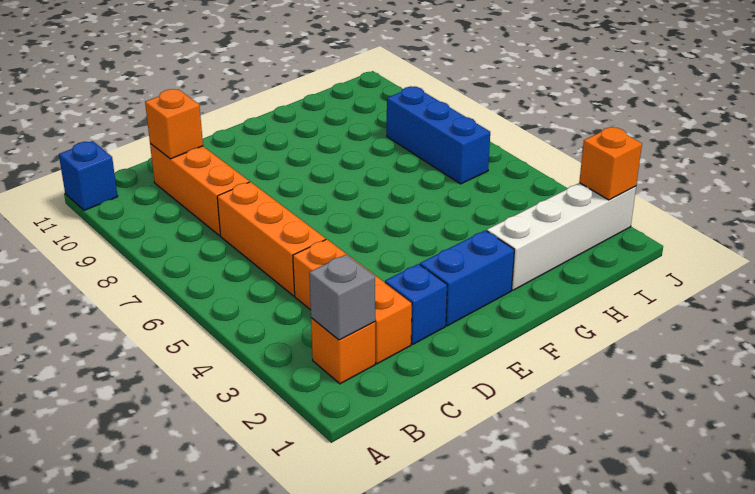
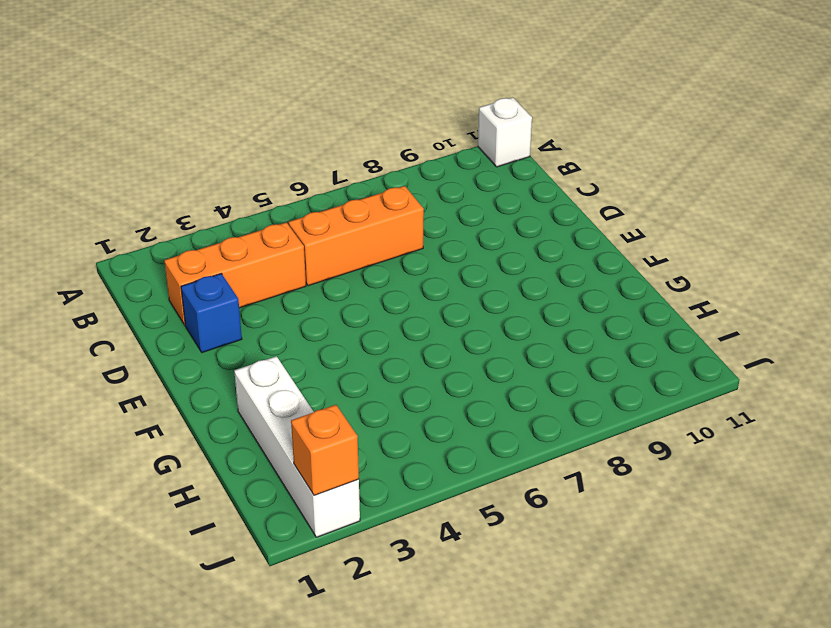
white 1x1 brick [478,97,532,167] -> blue 1x1 brick [59,141,118,210]
none -> orange 1x1 brick [311,318,375,384]
none -> orange 1x3 brick [150,143,249,236]
none -> blue 1x2 brick [420,230,514,326]

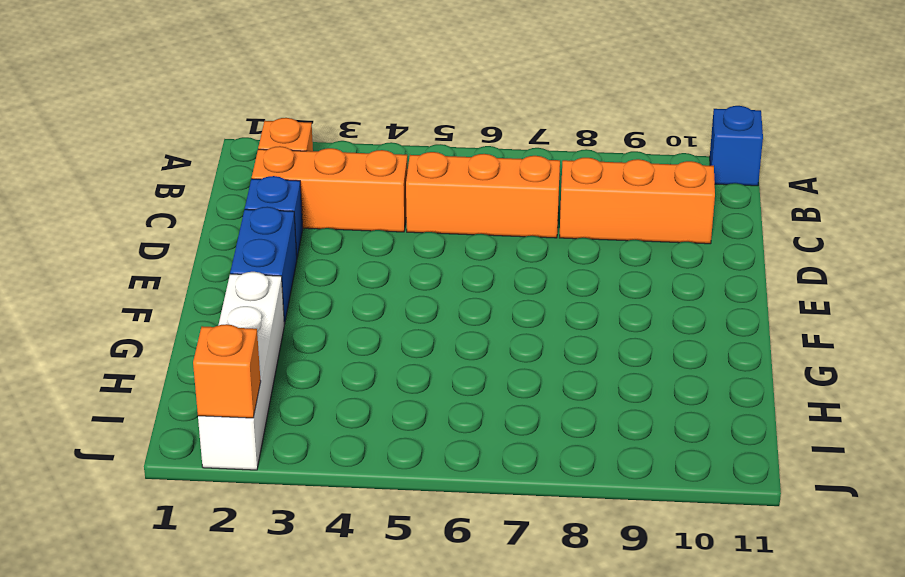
none -> blue 1x3 brick [387,86,490,184]
none -> grey 1x1 brick [309,255,375,340]
none -> orange 1x1 brick [145,89,203,159]

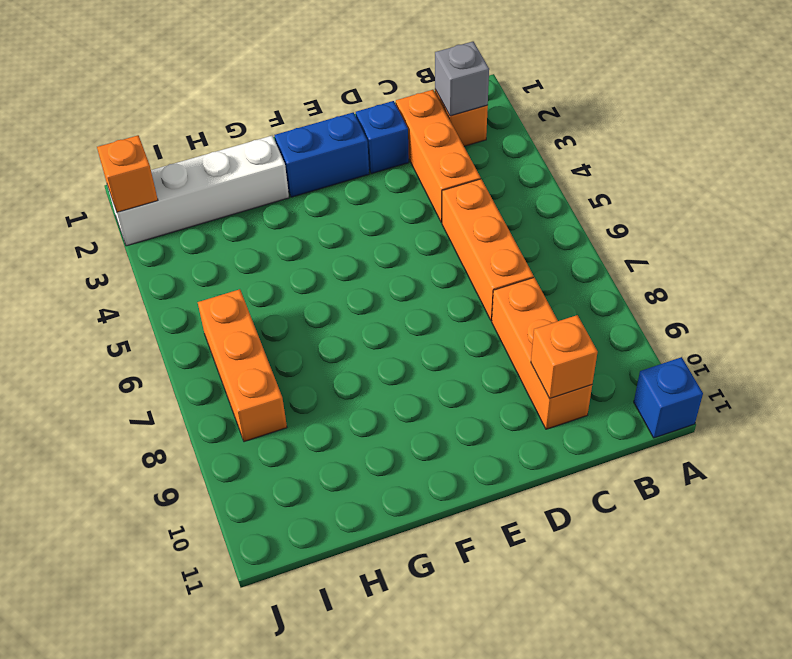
orange 1x3 brick [198,289,287,442] -> blue 1x3 brick [387,86,490,184]

